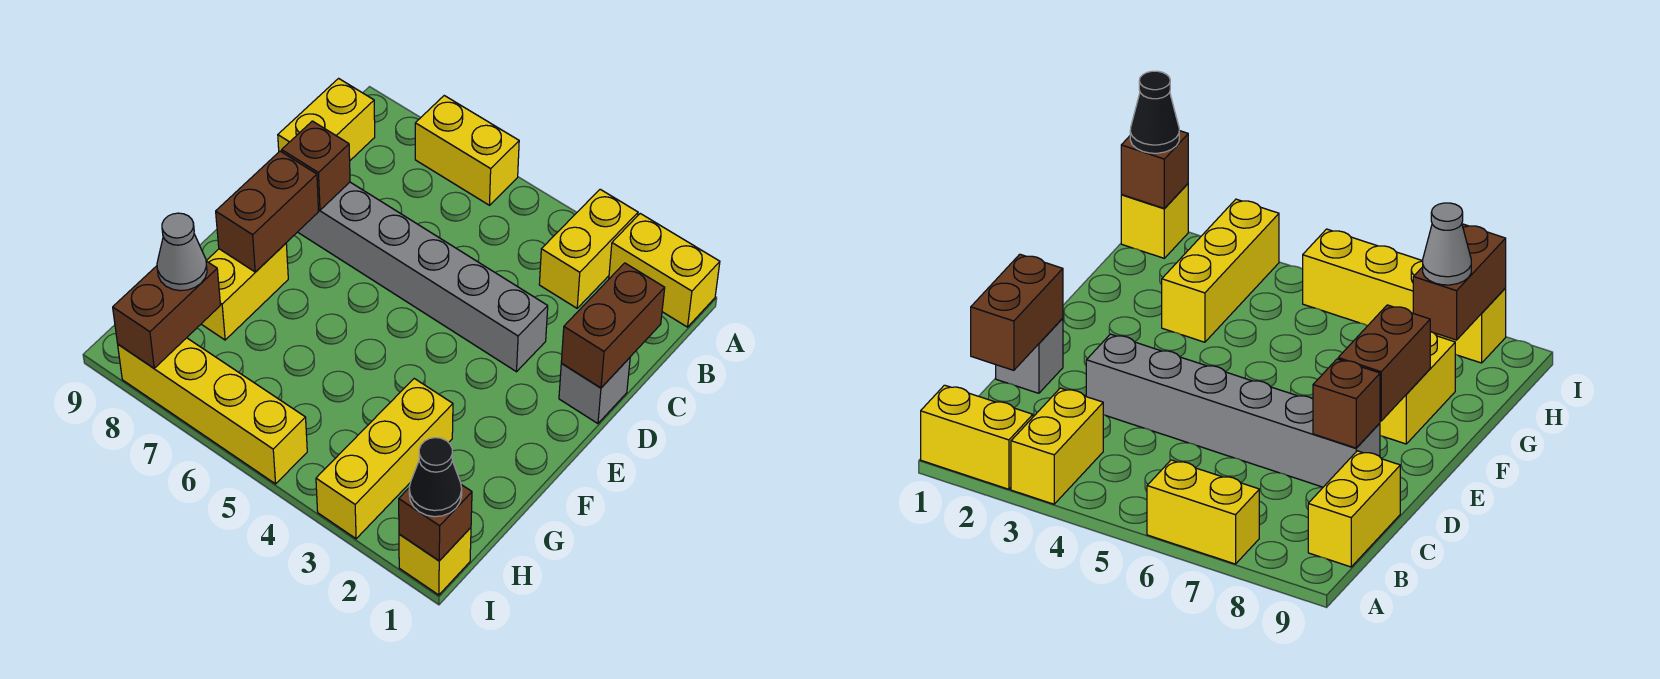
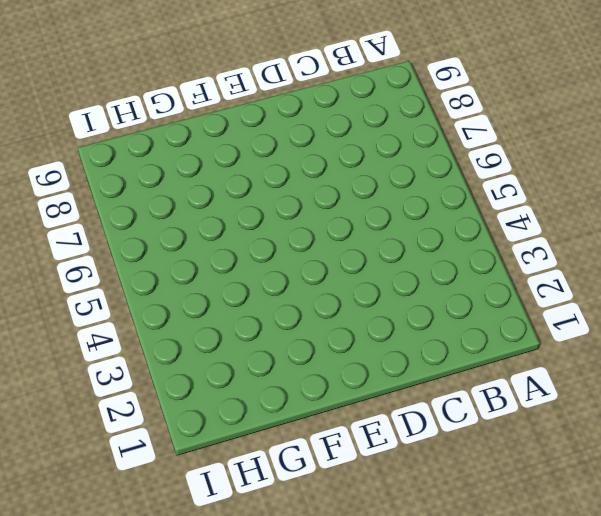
none -> yellow 1x2 brick [609,214,720,327]
none -> yellow 1x2 brick [539,189,638,308]
none -> yellow 1x2 brick [415,96,519,205]

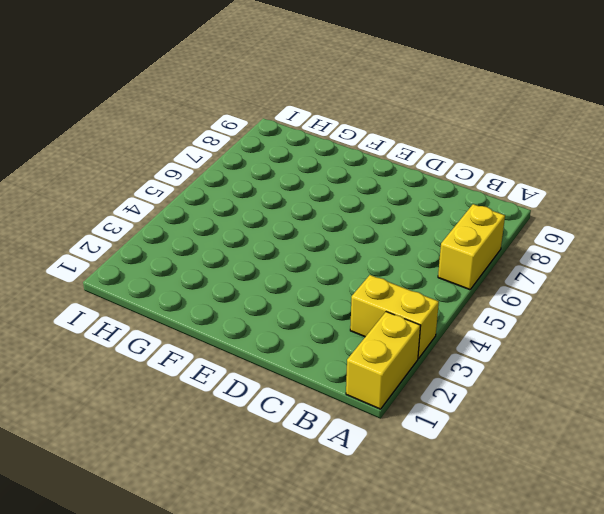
none -> yellow 1x2 brick [278,78,375,160]
none -> grey 1x1 brick [559,358,630,424]
none -> grey 1x6 brick [298,182,548,372]

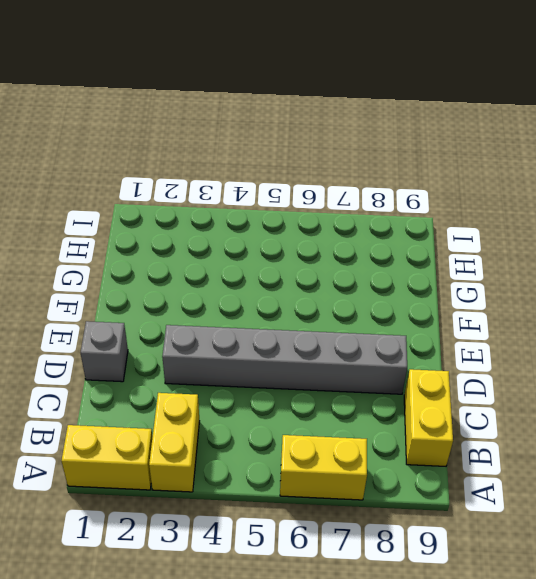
none -> yellow 1x2 brick [202,243,288,340]
none -> yellow 1x3 brick [316,379,453,539]
none -> yellow 1x1 brick [399,528,471,595]

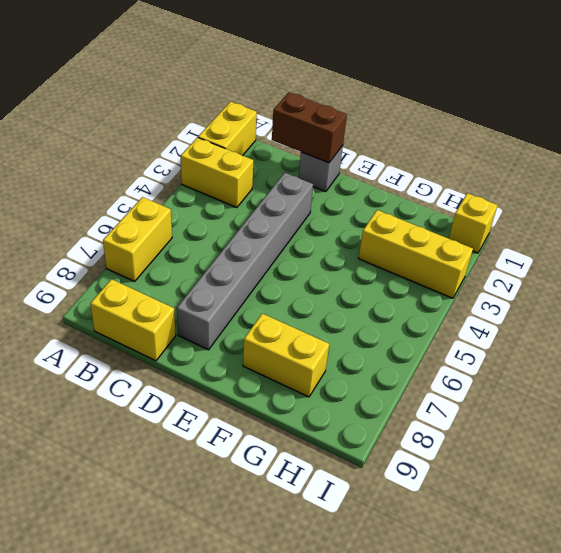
none -> yellow 1x4 brick [118,338,307,484]
none -> brown 1x1 brick [282,121,350,210]
none -> brown 1x2 brick [216,151,318,272]

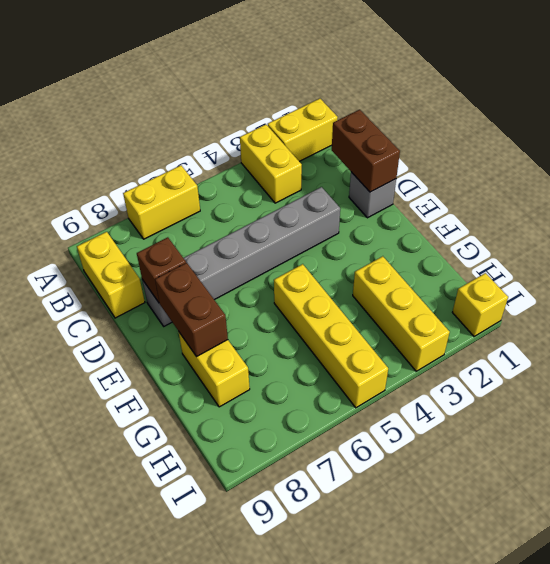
yellow 1x4 brick [274,264,388,408] -> yellow 1x4 brick turned to [118,338,307,484]
none -> brown 1x2 brick [113,261,220,368]
none -> brown 1x1 brick [399,485,472,561]
none -> grey 1x1 cone [157,213,207,291]

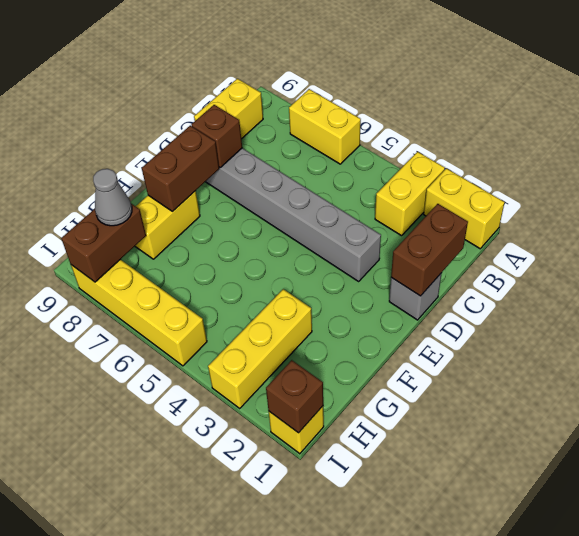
none -> black 1x1 cone [409,438,462,517]

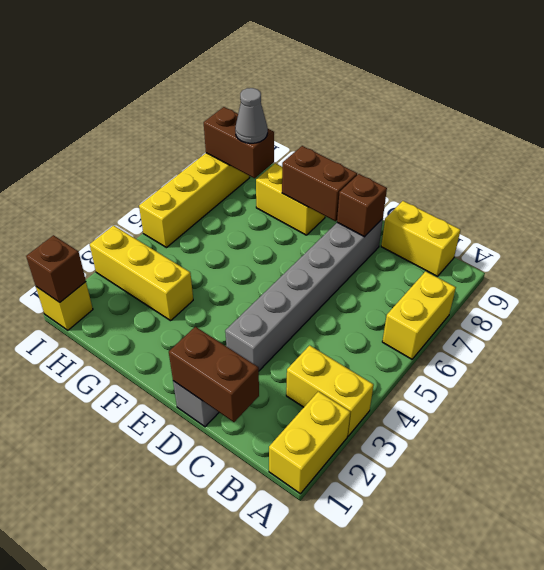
none -> black 1x1 cone [409,438,462,517]

